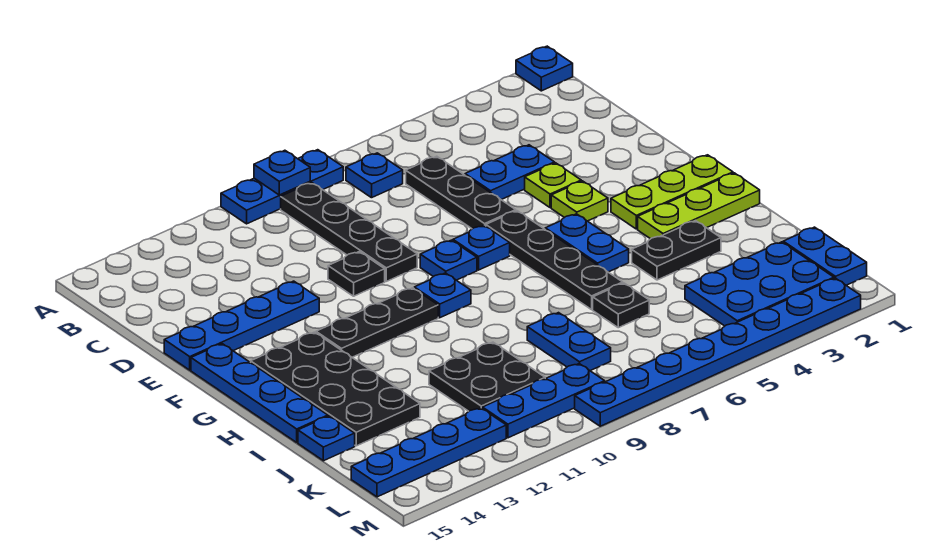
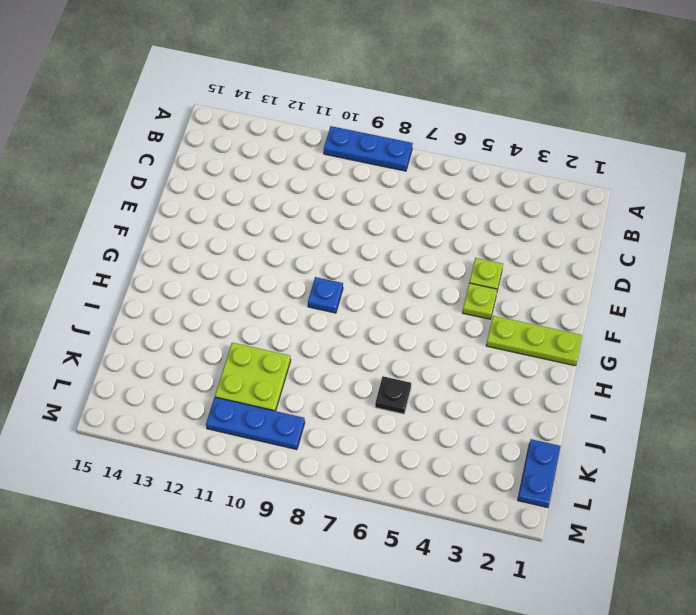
lime 2x2 plate [215,343,291,411] -> black 2x2 plate [429,342,545,411]
none -> blue 1x1 plate [516,46,573,91]
none -> blue 1x1 plate [346,153,403,198]
none -> black 1x4 plate [281,183,417,281]
none -> black 1x3 plate [406,156,516,229]

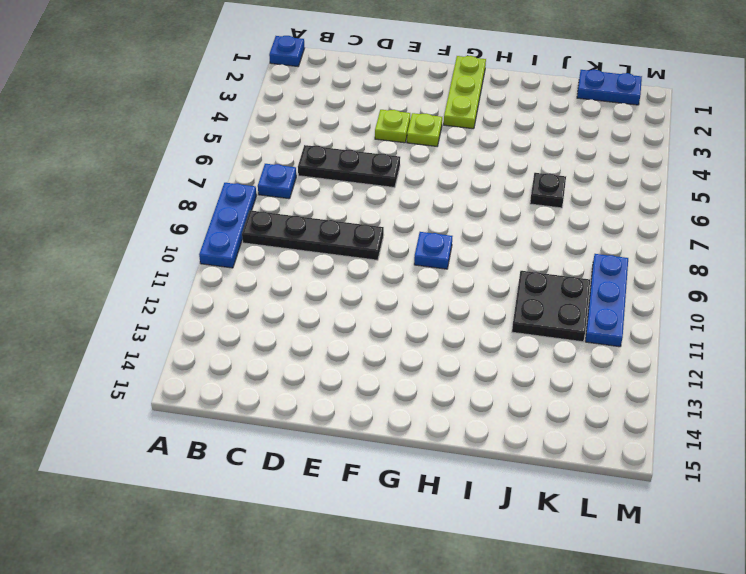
none -> blue 1x2 plate [465,145,555,200]
none -> black 1x1 plate [328,252,385,296]
none -> blue 1x4 plate [164,281,319,370]
none -> black 1x4 plate [486,211,623,310]

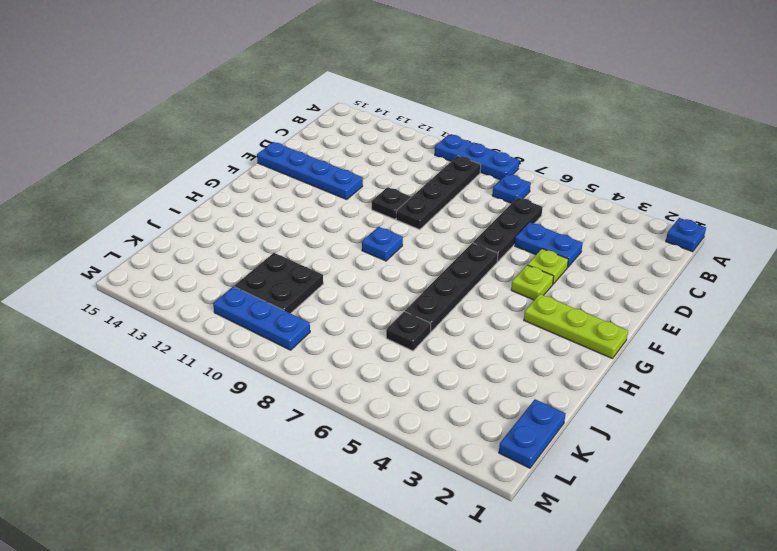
none -> blue 1x1 plate [453,225,510,270]
none -> blue 1x1 plate [420,240,477,280]
none -> blue 1x4 plate [191,344,328,442]
none -> blue 1x2 plate [545,214,629,272]

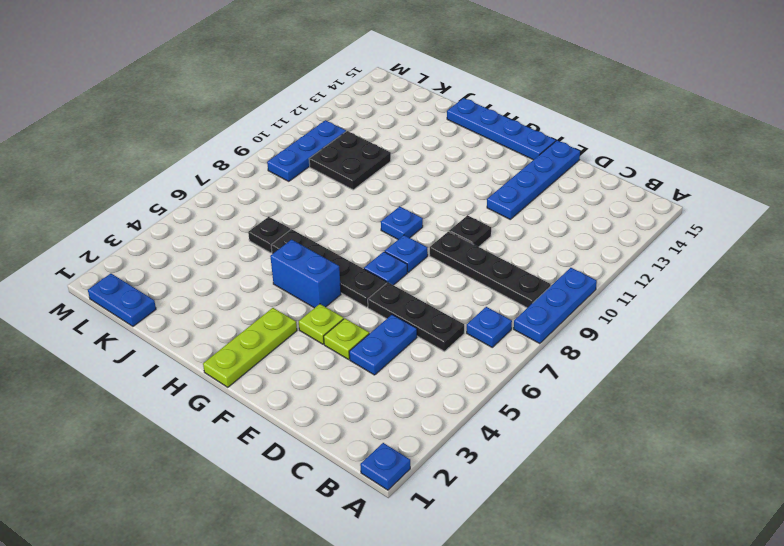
blue 1x2 brick [270,240,341,308] -> blue 1x2 plate [545,214,629,272]
none -> black 1x3 plate [316,288,438,357]
none -> black 2x4 plate [251,332,420,446]
none -> lime 1x3 plate [638,173,760,239]
none -> black 1x2 plate [632,221,721,280]

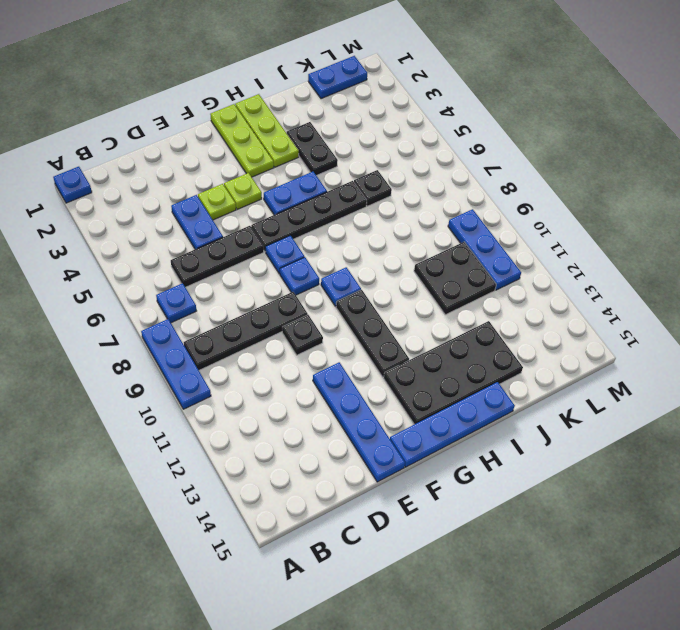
none -> blue 1x2 plate [527,313,611,371]
none -> blue 1x1 plate [298,416,355,461]
none -> blue 2x3 plate [685,242,834,326]
none -> blue 1x4 plate [351,408,506,497]

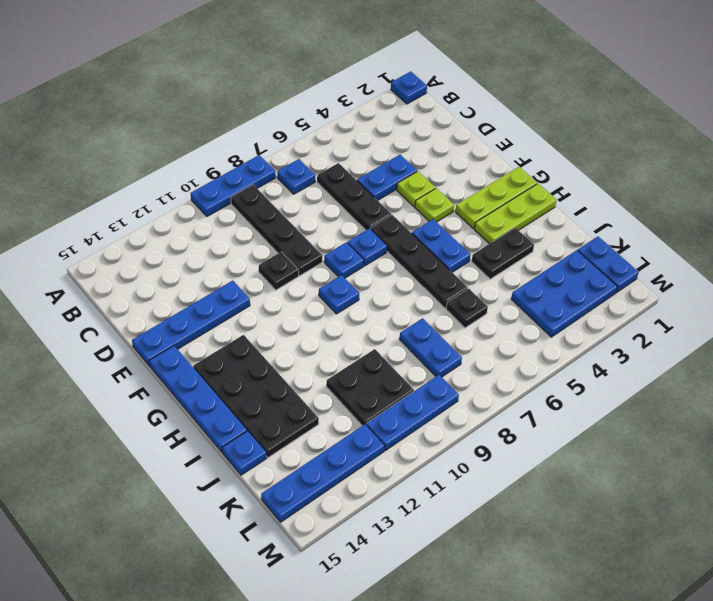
none -> black 1x3 plate [316,288,438,357]
none -> blue 1x8 plate [575,278,861,426]
none -> blue 1x1 plate [254,150,310,195]

